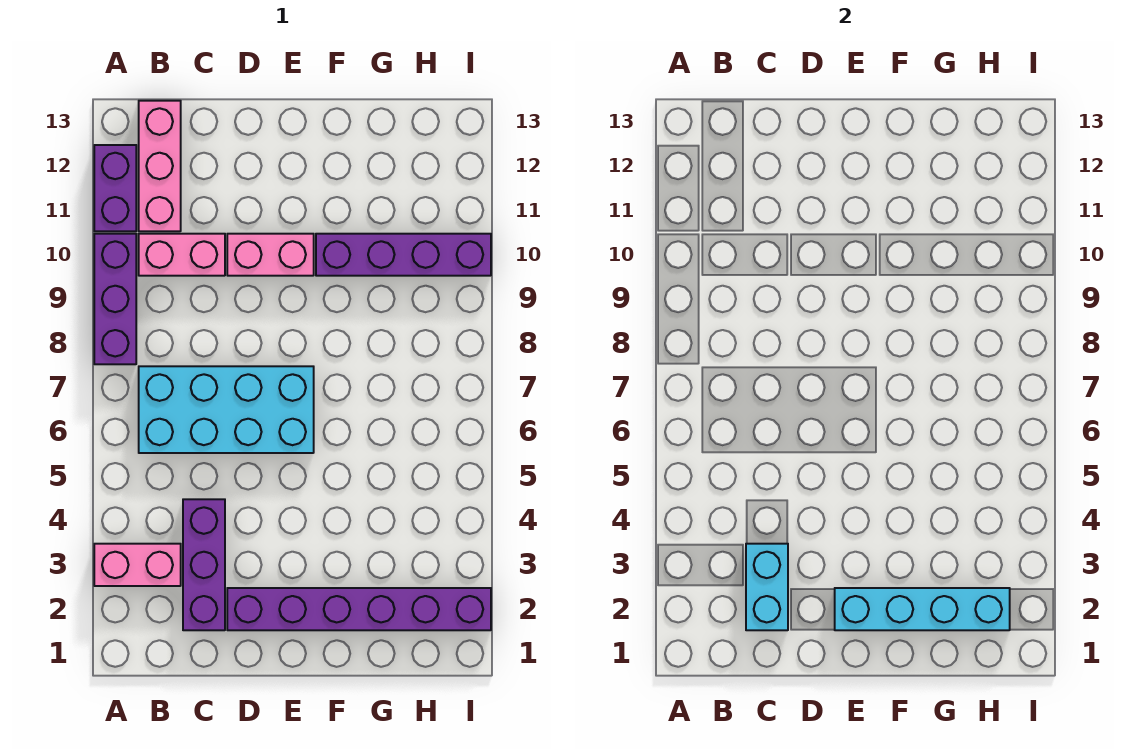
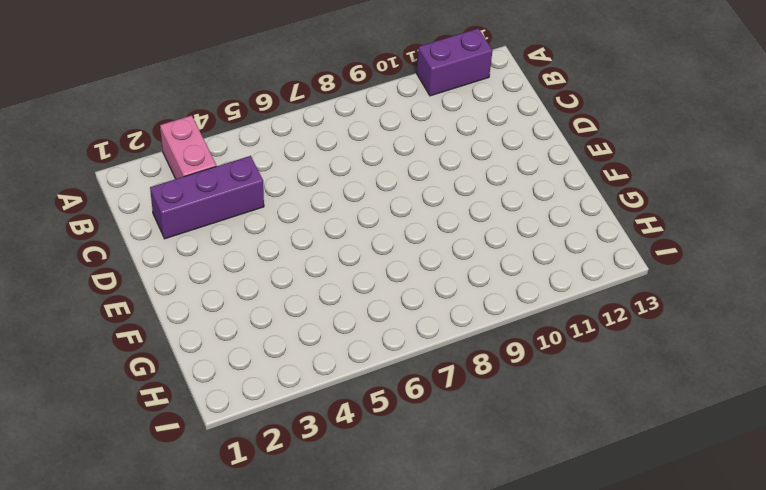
none -> purple 1x3 brick [94,234,136,364]
none -> cyan 2x4 brick [139,366,314,453]
none -> pink 1x2 brick [139,234,225,276]

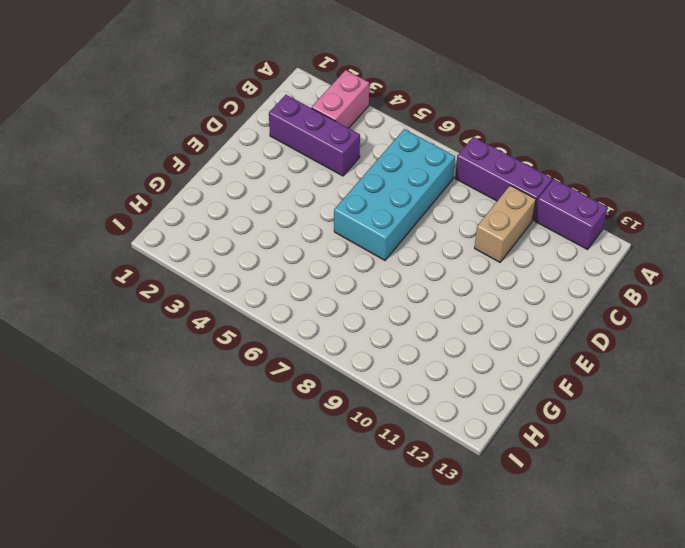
tan 1x2 brick [475,185,536,262] -> pink 1x2 brick [139,234,225,276]
none -> pink 1x3 brick [139,101,181,231]
none -> purple 1x6 brick [227,588,491,630]
none -> pink 1x2 brick [227,234,314,276]

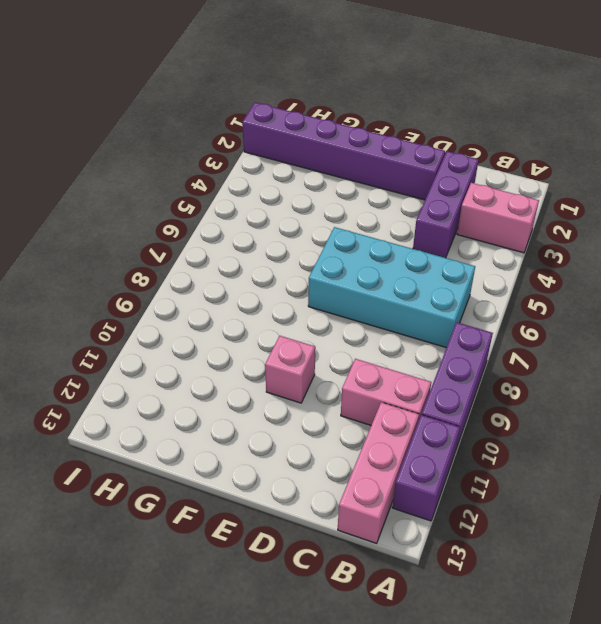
pink 1x1 brick [265,336,315,403] -> pink 1x2 brick [227,234,314,276]
none -> purple 1x4 brick [316,234,491,276]
none -> cyan 1x2 brick [746,544,788,630]
none -> cyan 1x4 brick [835,588,1010,630]

